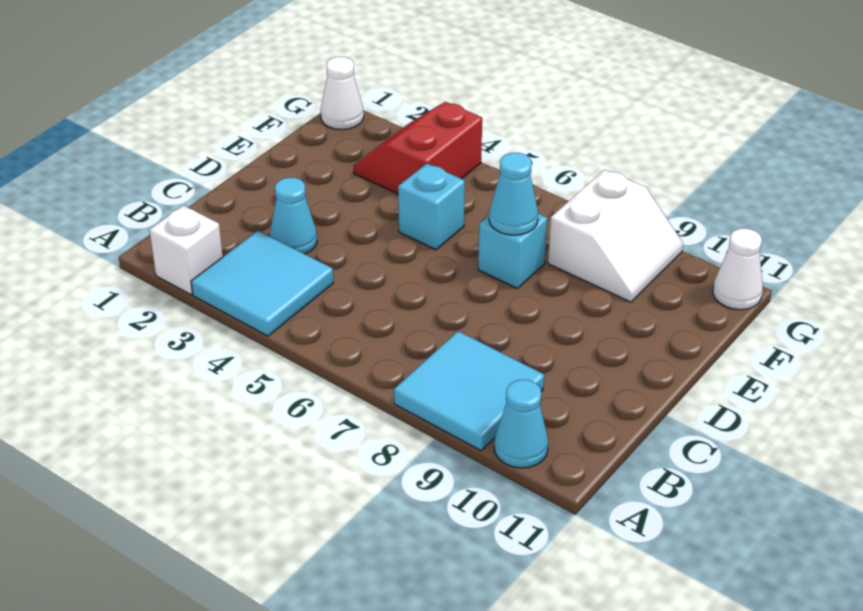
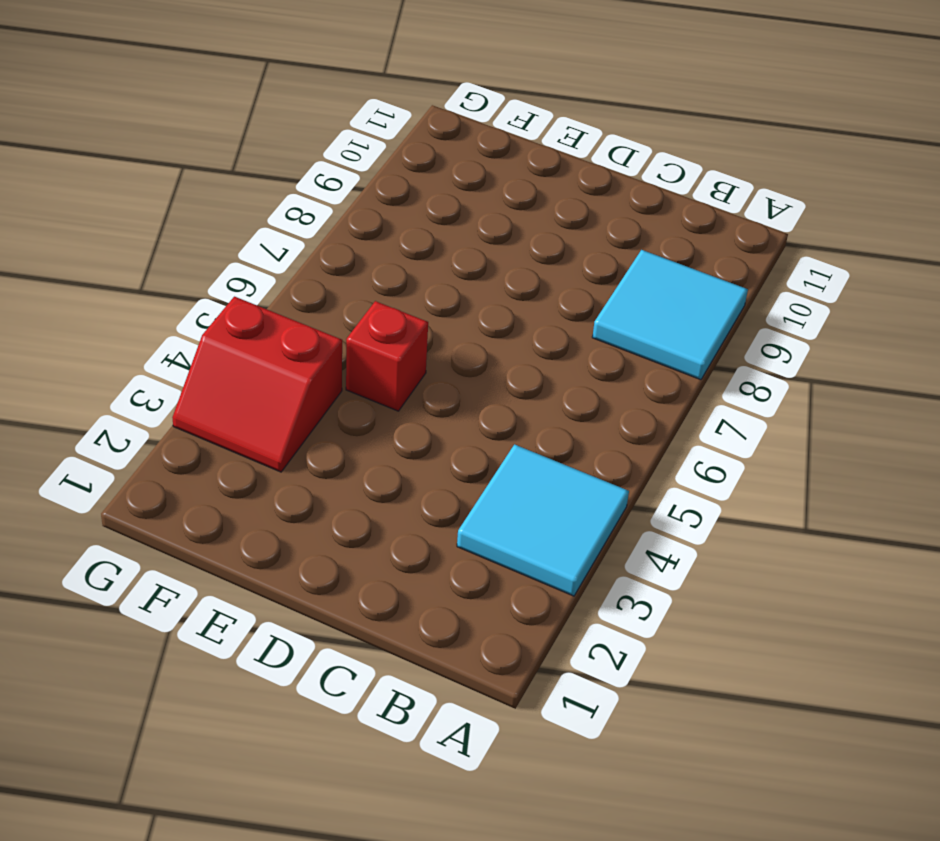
red 1x1 brick [346,301,428,411] -> cyan 1x1 brick [398,164,465,250]
none -> white 1x1 brick [149,205,223,295]
none -> cyan 1x1 cone [494,380,548,468]
none -> cyan 1x1 cone [270,177,317,254]

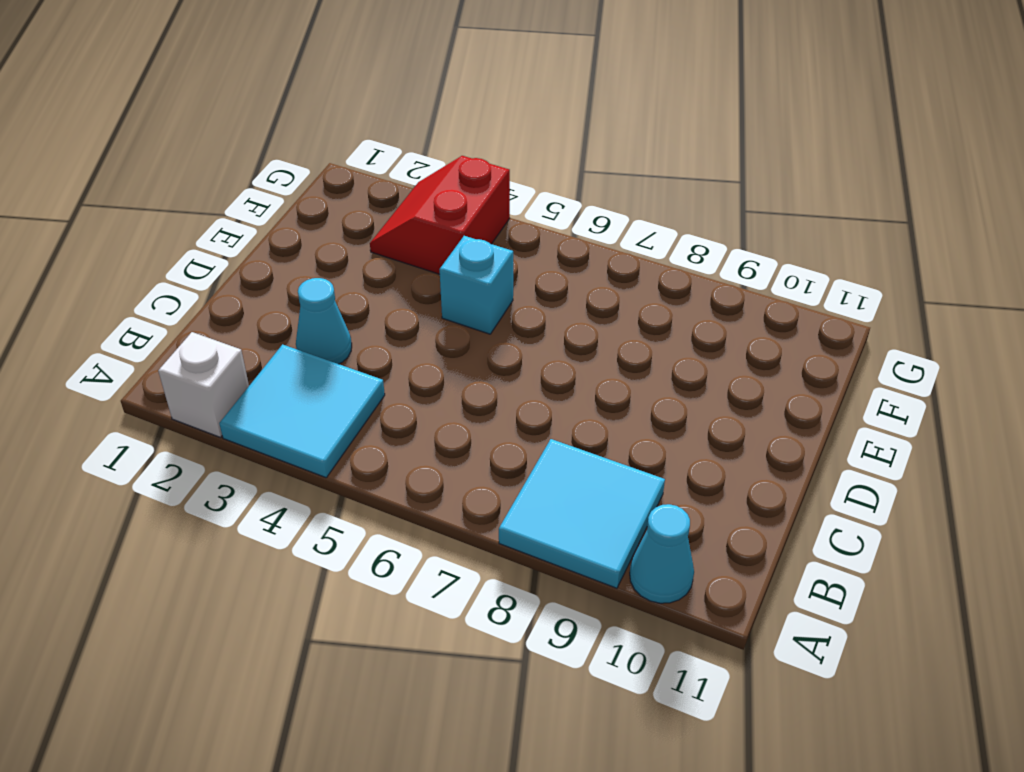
none -> cyan 1x1 brick [478,213,547,288]
none -> white 2x2 slope [548,170,683,302]
none -> white 1x1 cone [321,57,364,130]

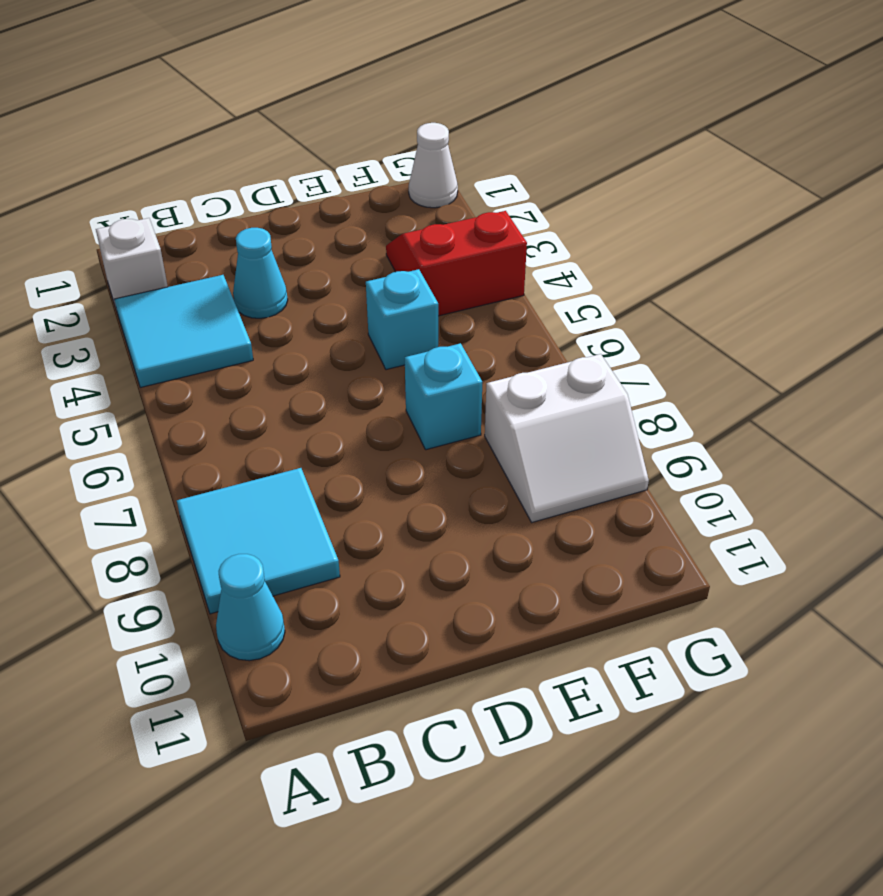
none -> white 1x1 cone [713,228,763,310]
none -> cyan 1x1 cone [489,153,538,235]

